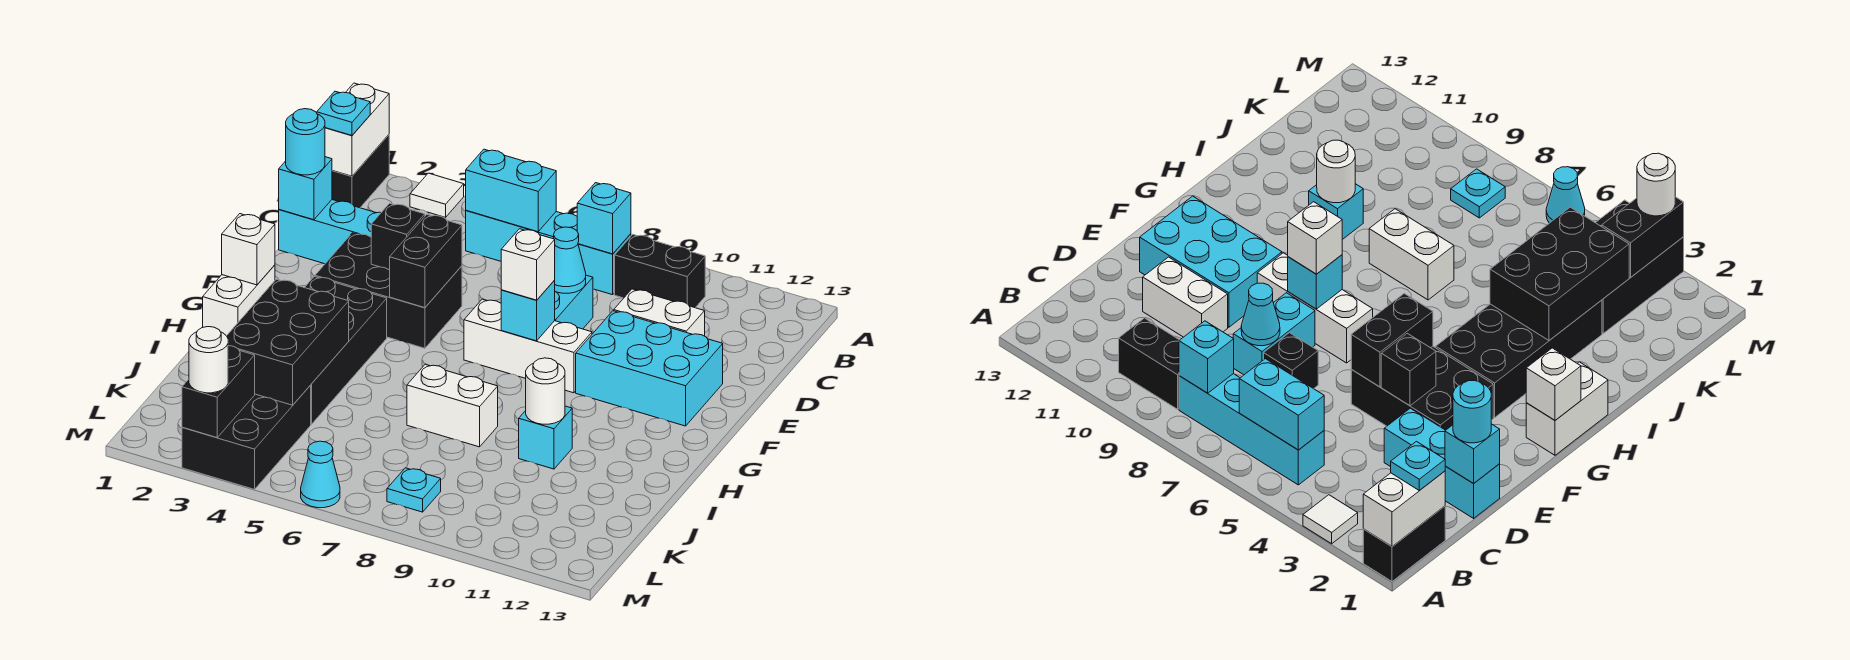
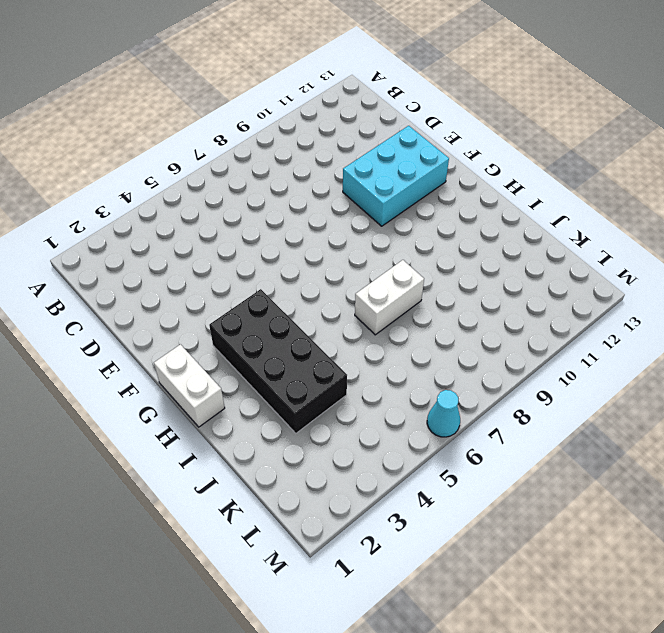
none -> black 1x2 brick [332,135,389,208]
none -> white 1x1 tile [410,173,464,217]
none -> cyan 1x4 brick [466,210,631,295]
none -> black 1x2 brick [615,235,705,308]

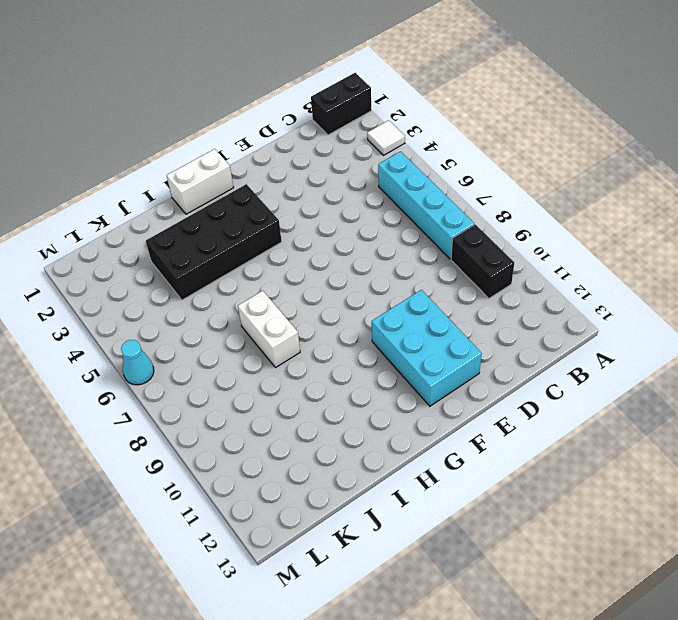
none -> cyan 1x3 brick [279,200,381,264]
none -> black 1x1 brick [1264,333,1318,389]
none -> cyan 1x2 brick [555,275,593,329]
none -> white 1x2 brick [614,289,705,336]

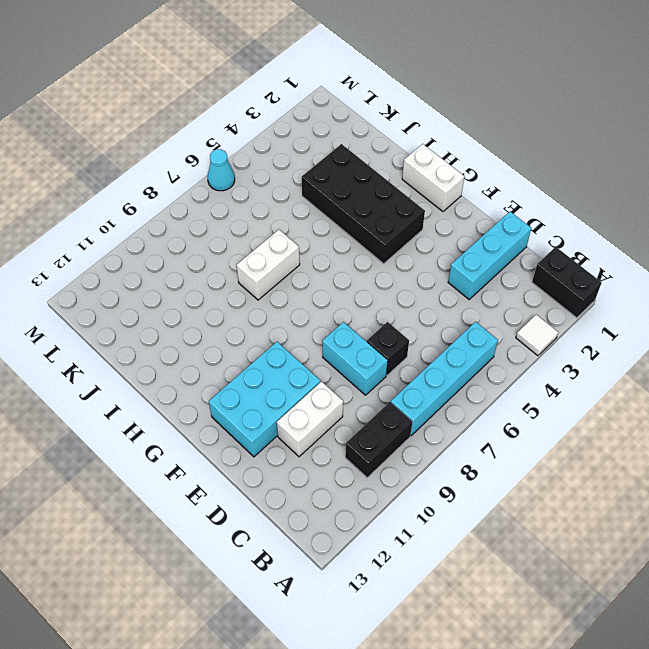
none -> black 2x3 brick [315,233,462,348]
none -> white 1x3 brick [464,299,592,393]
none -> cyan 1x1 brick [519,406,572,469]
none -> black 2x3 brick [182,385,311,489]

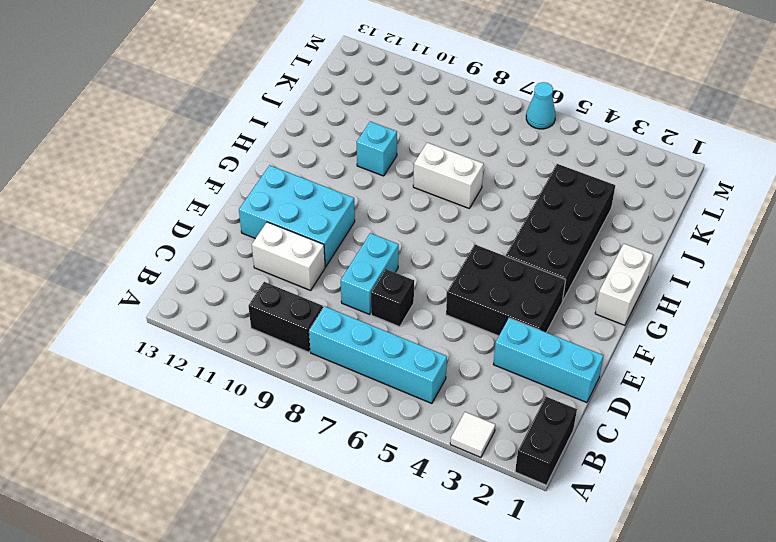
none -> white 1x3 brick [464,299,592,393]
none -> black 2x3 brick [182,385,311,489]
none -> cyan 1x1 plate [387,468,441,512]
none -> white 1x2 brick [325,83,389,176]

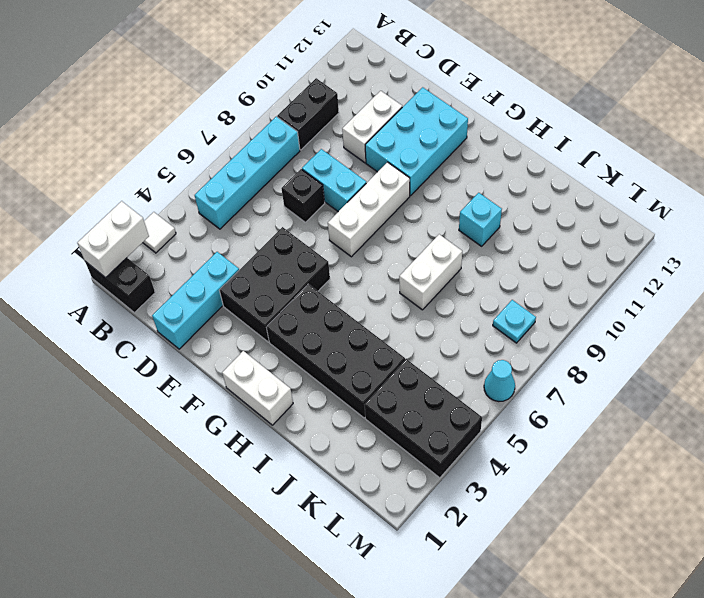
white 1x2 brick [77,201,149,278] -> white 1x2 brick turned to [325,83,389,176]
none -> cyan 1x2 brick [466,149,556,232]
none -> cyan 1x1 brick [577,183,631,254]
none -> cyan 1x1 brick [279,157,332,220]
none -> cyan 1x1 cone [554,227,586,293]

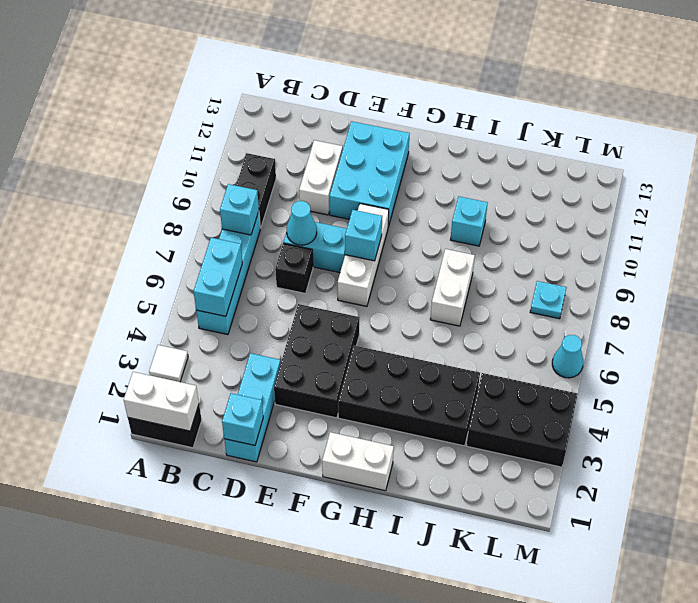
none -> black 1x1 brick [371,203,425,270]
none -> black 1x2 brick [390,215,462,308]
none -> white 1x1 brick [222,214,275,285]
none -> black 2x3 brick [227,279,349,405]

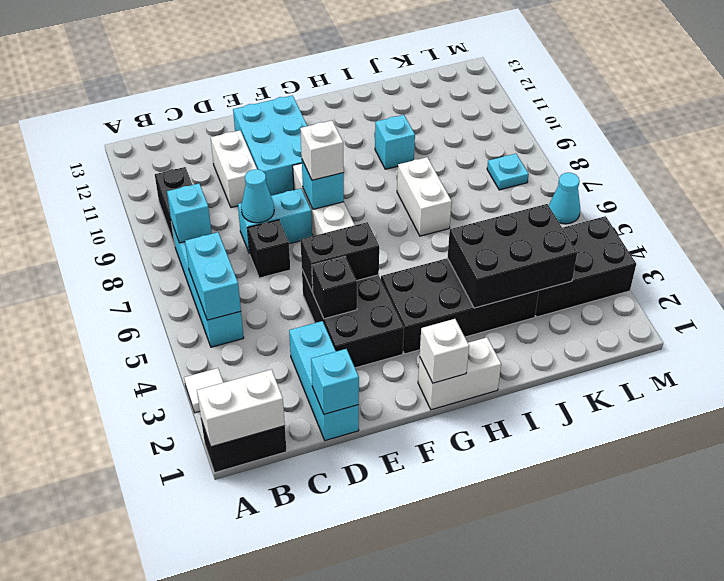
none -> white 1x1 round brick [526,358,565,424]
none -> black 1x2 brick [182,346,255,437]
none -> cyan 1x1 plate [317,91,370,135]
none -> cyan 1x1 round brick [286,109,325,175]

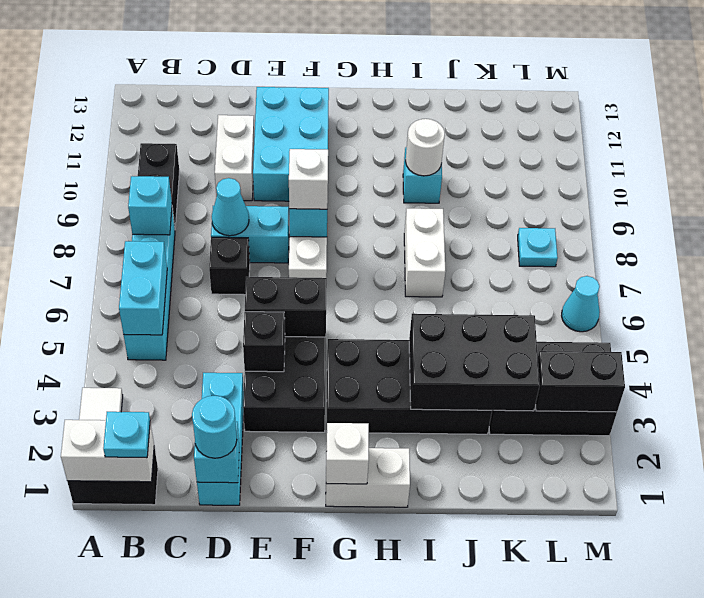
none -> white 1x1 round brick [189,327,228,393]

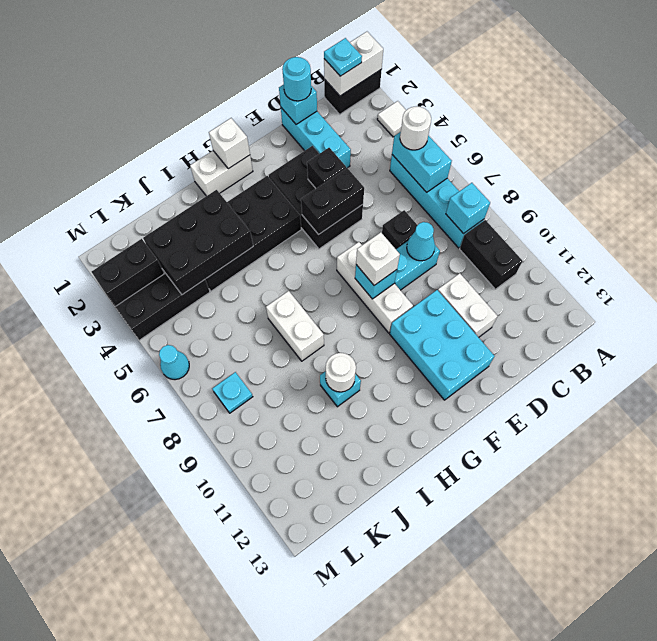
white 1x1 round brick [400,106,431,150] -> white 1x1 round brick moved to [189,327,228,393]

